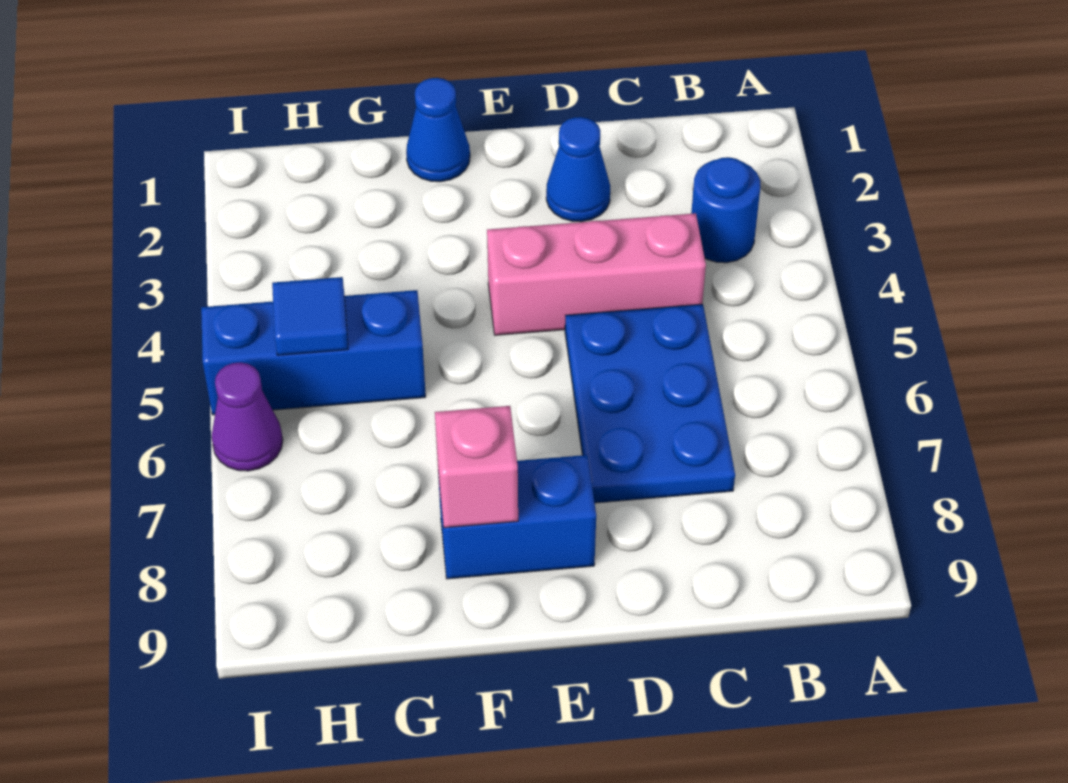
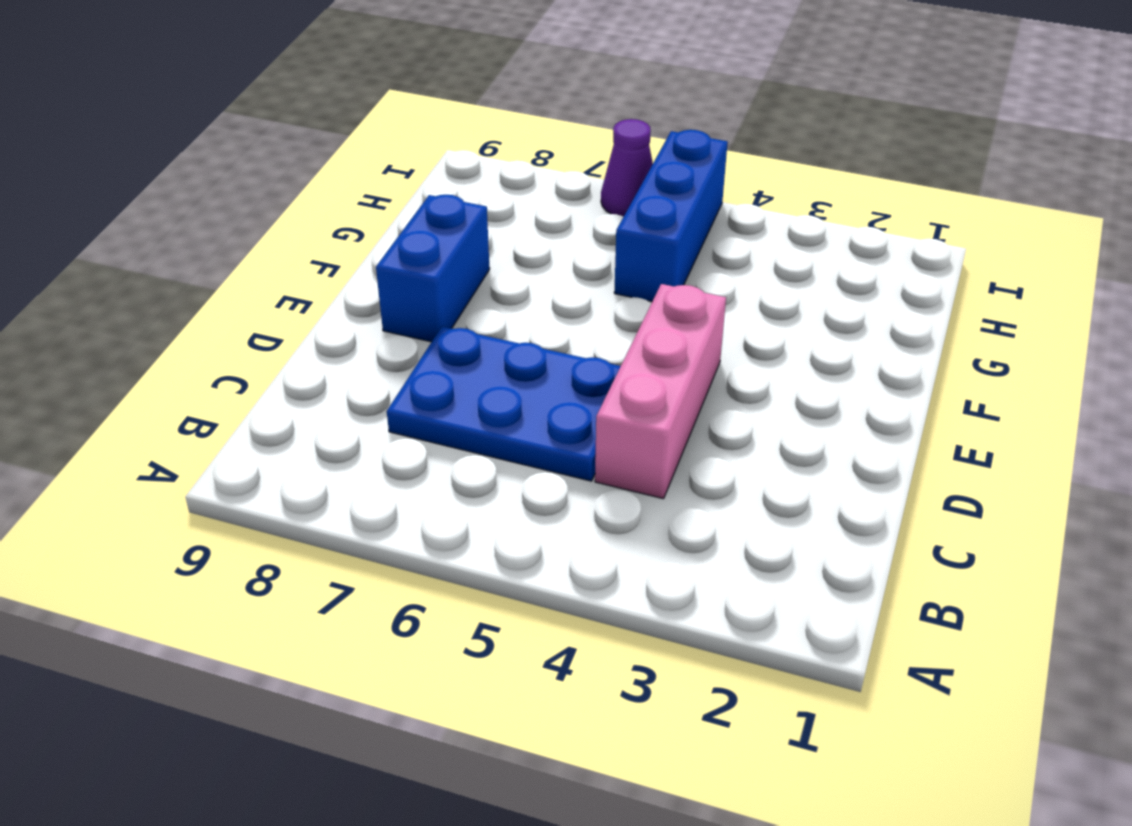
none -> blue 1x1 round brick [691,157,760,263]
none -> blue 1x1 cone [546,117,610,222]

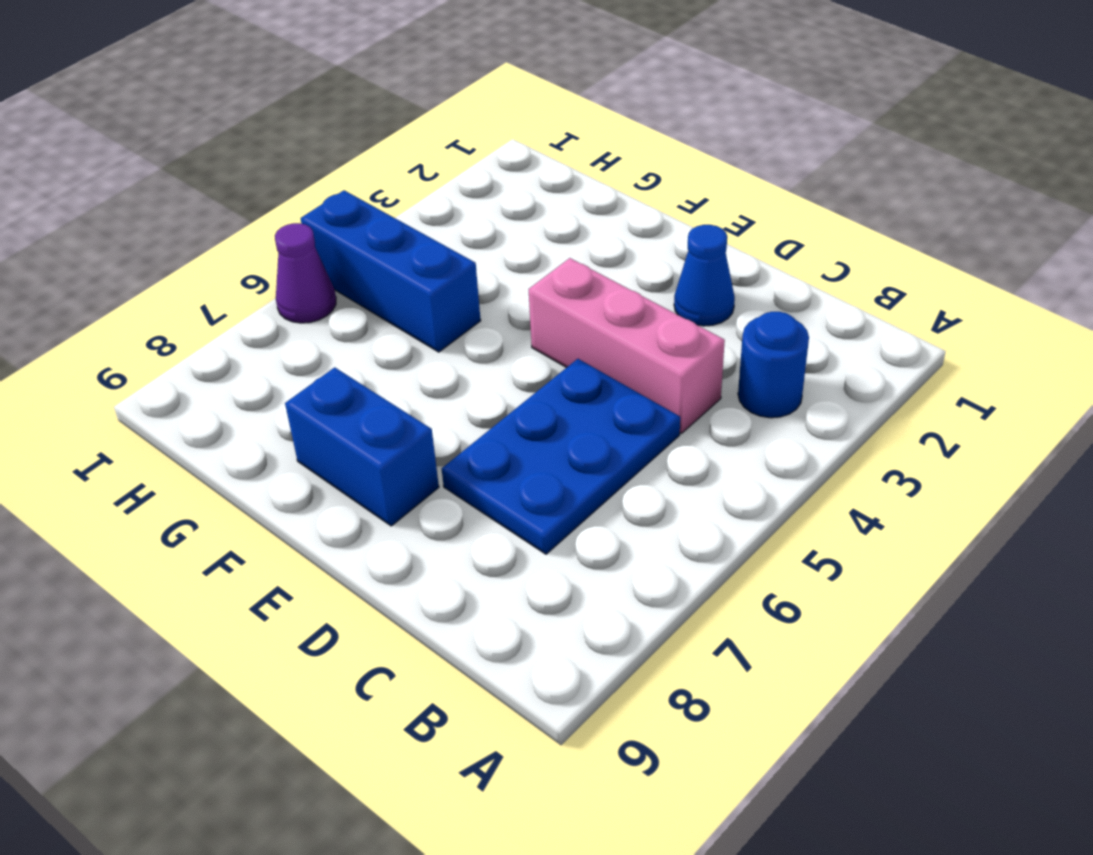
none -> blue 1x1 cone [406,78,470,182]
none -> pink 1x1 brick [435,406,518,528]

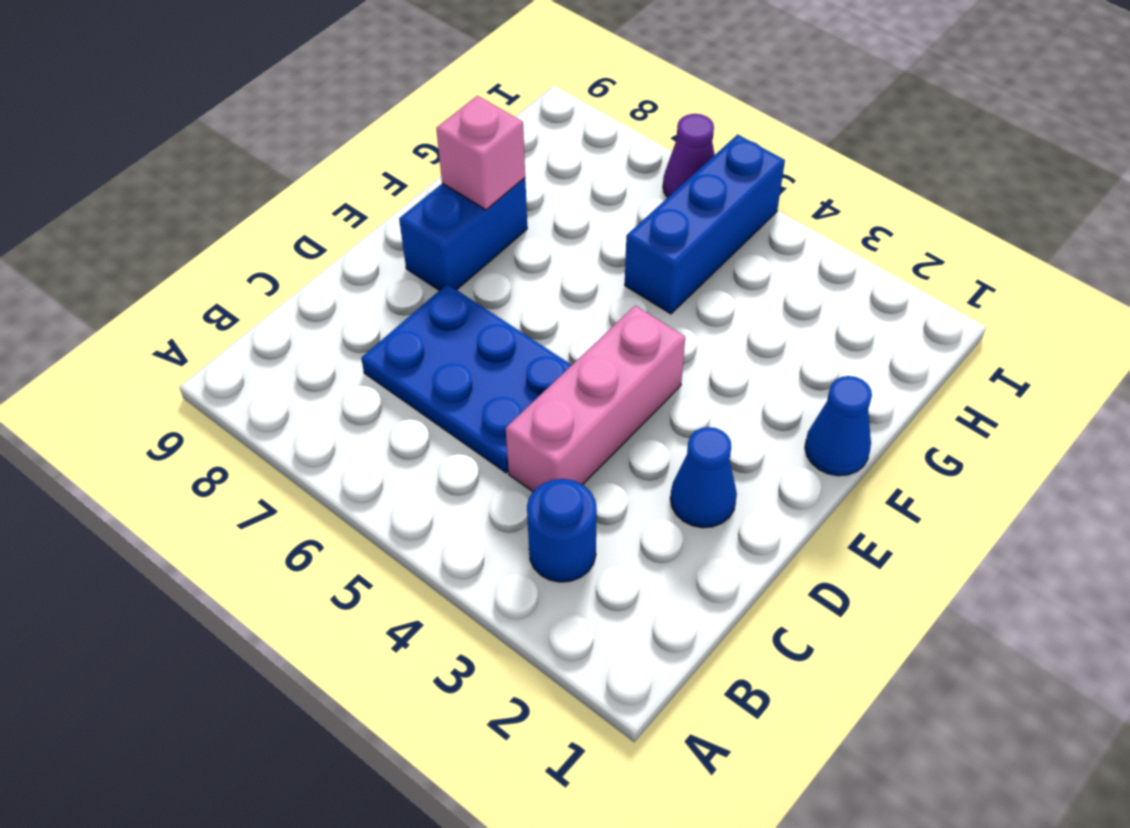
none -> blue 1x1 tile [272,277,348,355]

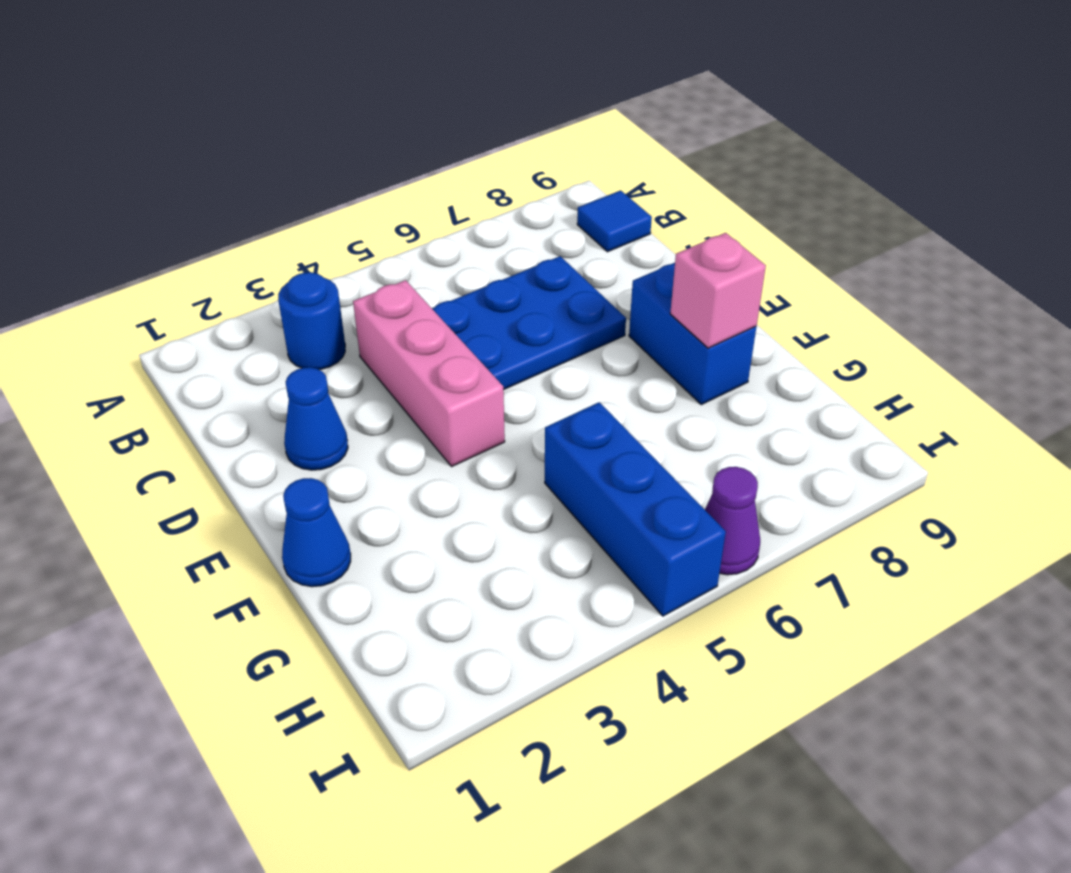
blue 1x1 tile [577,190,652,252] -> blue 1x1 tile moved to [272,277,348,355]

